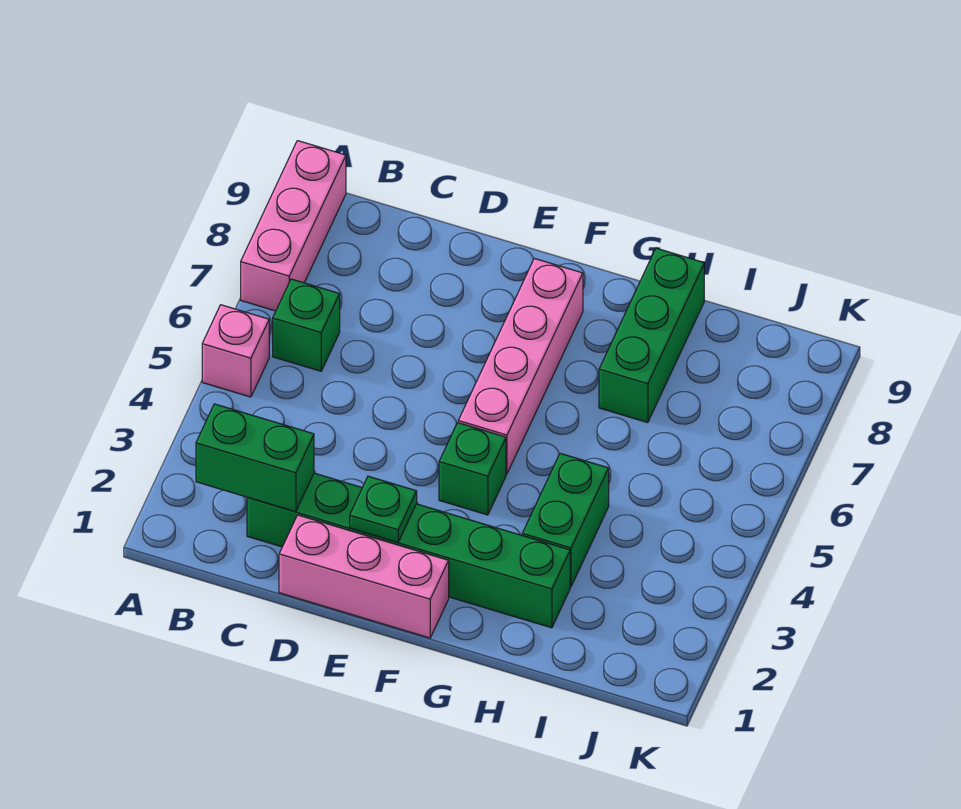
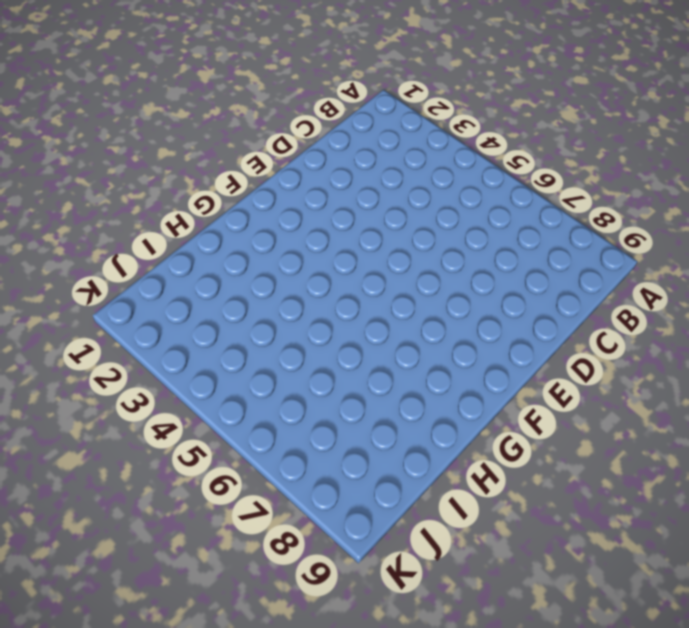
none -> pink 1x1 brick [202,305,269,397]
none -> pink 1x3 brick [241,141,346,311]

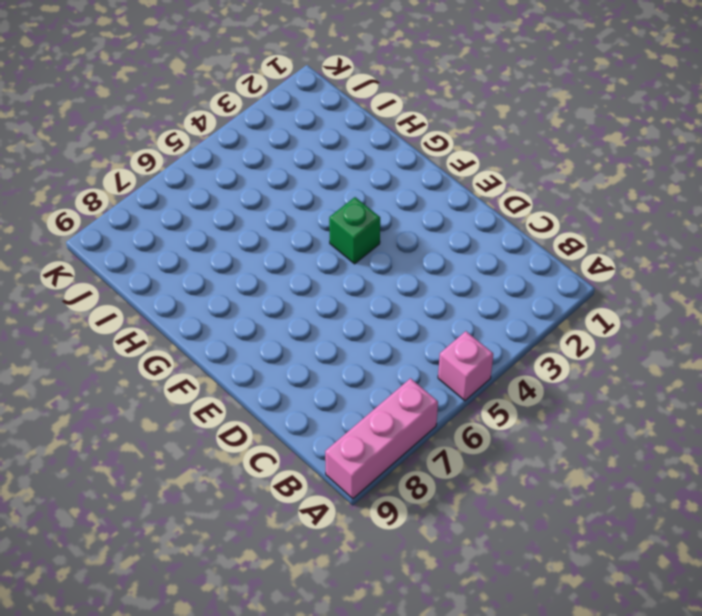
none -> green 1x1 brick [273,279,340,371]
none -> green 1x6 brick [247,473,570,628]

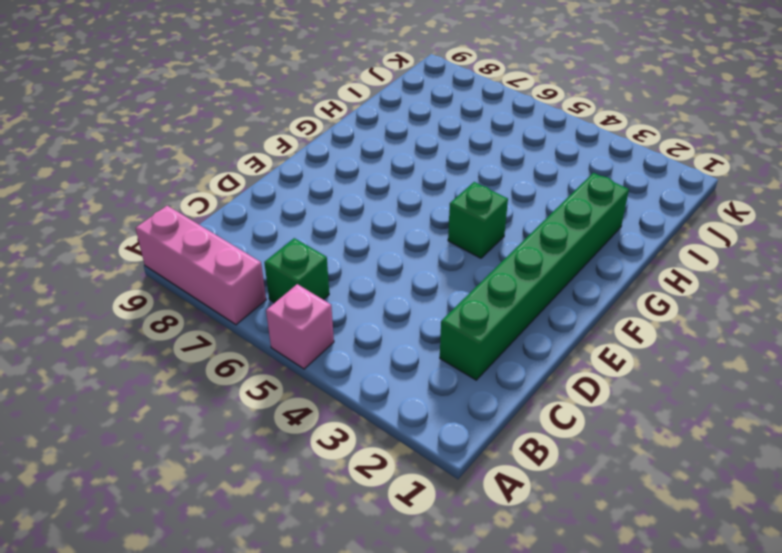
none -> pink 1x3 brick [279,515,449,638]
none -> pink 1x4 brick [458,258,583,474]

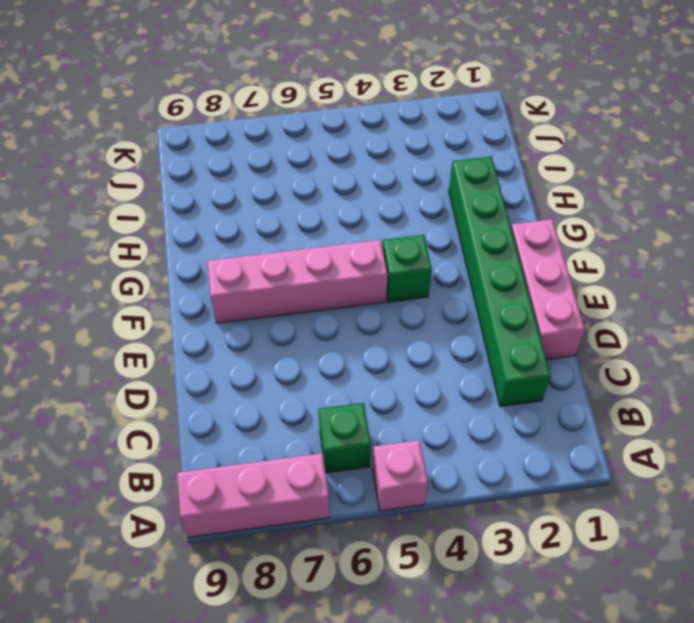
none -> green 1x2 brick [522,453,609,587]
none -> green 1x3 brick [599,248,704,423]

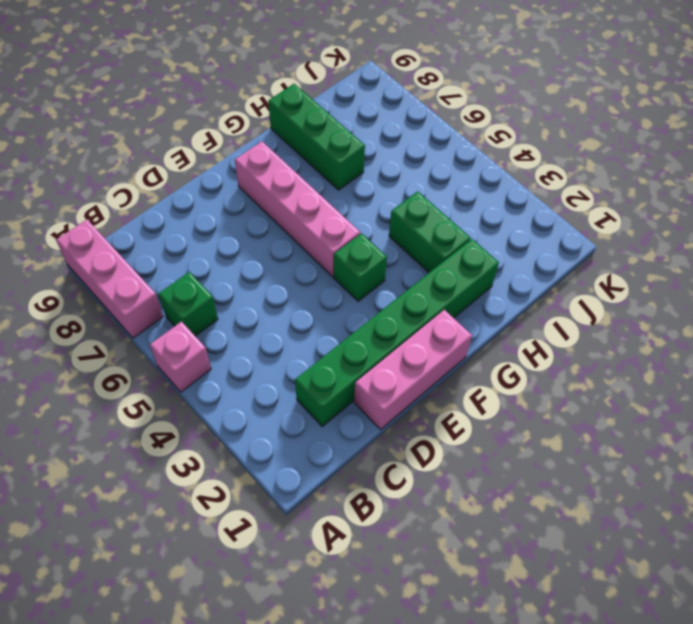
none -> green 1x2 brick [196,404,314,512]
none -> green 1x1 plate [350,476,417,542]

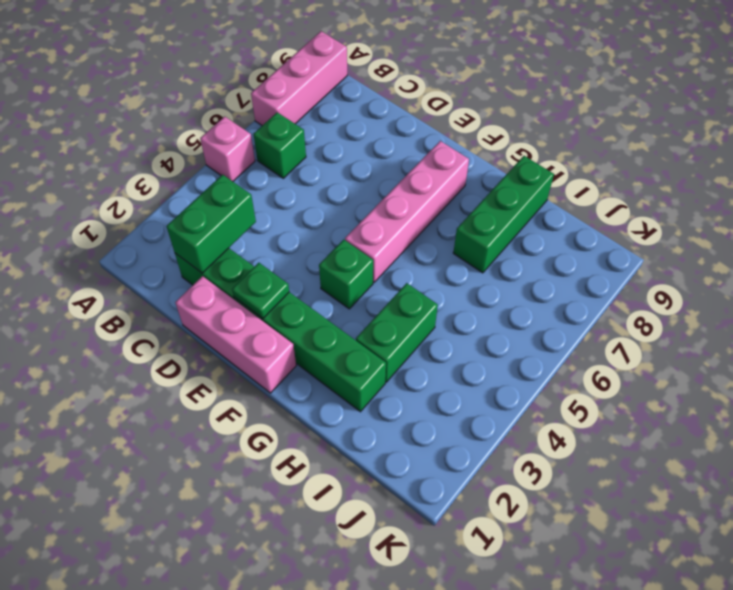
green 1x2 brick [166,175,256,273] -> green 1x2 brick turned to [196,404,314,512]

